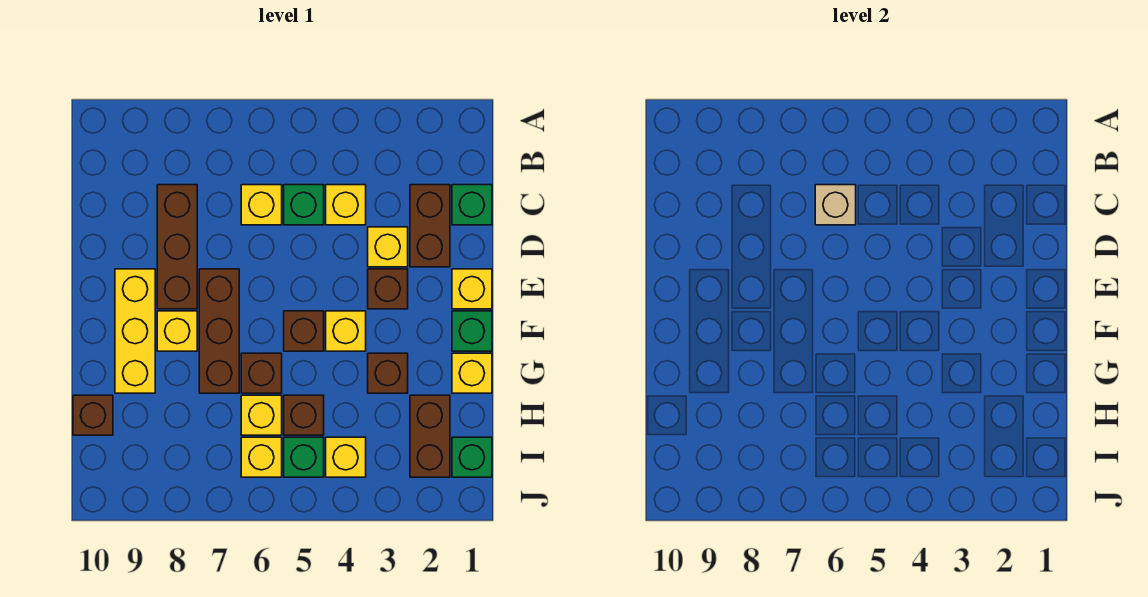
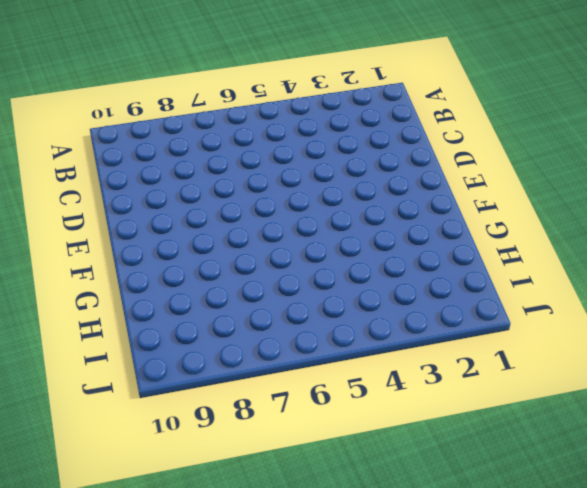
none -> green 1x1 brick [452,185,492,225]
none -> brown 1x2 brick [410,185,450,267]
none -> yellow 1x1 brick [326,185,366,225]

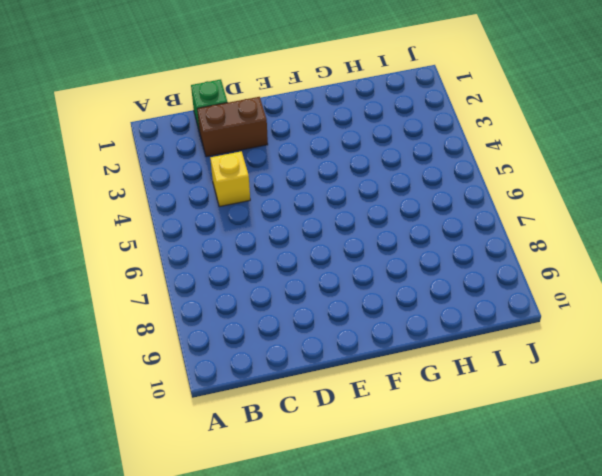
none -> green 1x1 brick [284,185,324,225]
none -> yellow 1x1 brick [241,185,282,225]
none -> brown 1x3 brick [157,185,197,309]

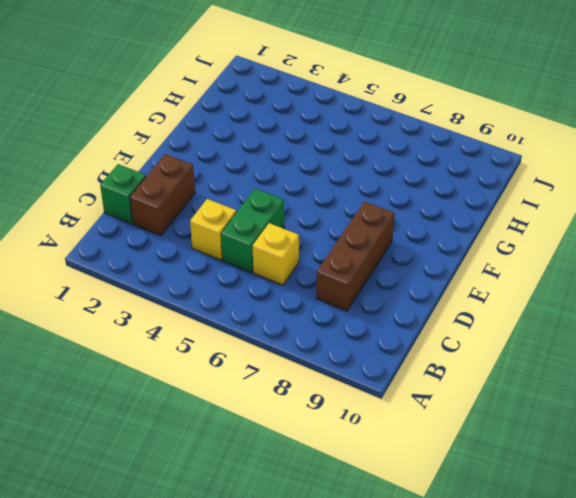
green 1x2 brick [221,188,284,273] -> green 1x1 brick [284,185,324,225]
none -> yellow 1x1 brick [368,227,408,267]
none -> yellow 1x1 brick [452,269,492,309]
none -> brown 1x1 brick [368,269,408,309]

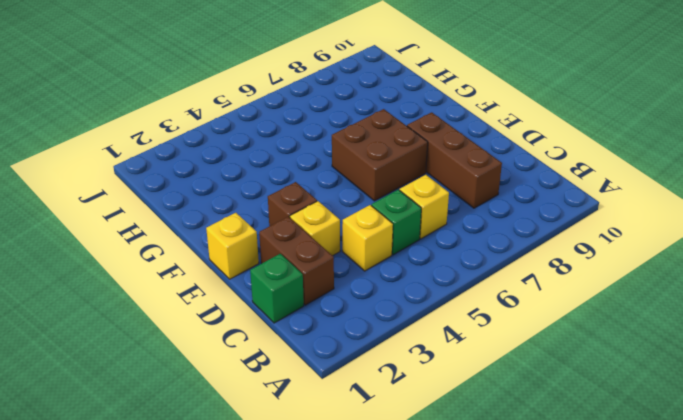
brown 2x2 brick [332,109,428,201] -> brown 1x3 brick [199,269,239,393]
none -> yellow 1x3 brick [115,269,155,393]
none -> green 1x1 brick [452,311,492,351]
none -> yellow 1x1 brick [326,311,366,351]

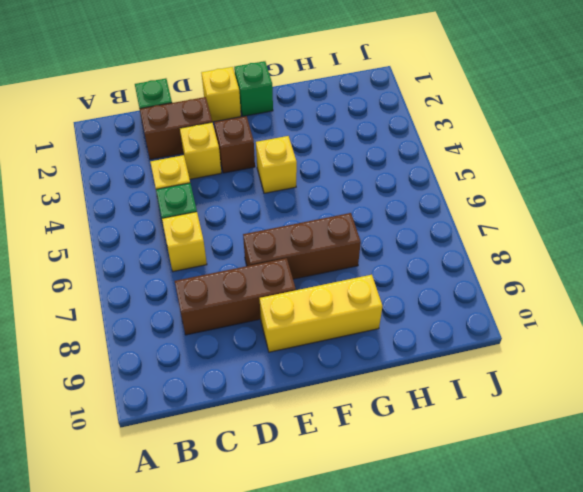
none -> brown 1x1 brick [284,311,324,351]
none -> yellow 1x1 brick [157,311,197,351]
none -> yellow 1x1 brick [452,353,492,393]

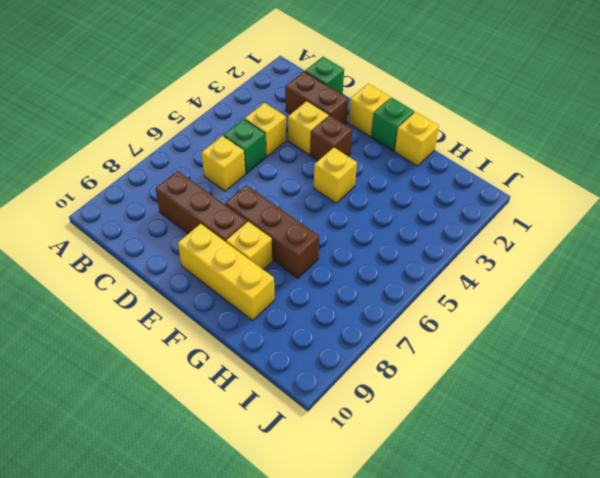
none -> brown 1x1 brick [284,311,324,351]
none -> brown 1x1 brick [368,353,408,393]
none -> brown 1x1 brick [241,353,282,393]

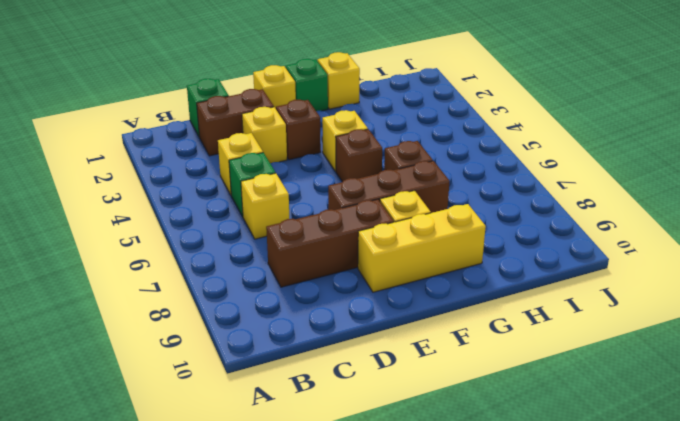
none -> brown 1x1 brick [368,353,408,393]
none -> brown 1x2 brick [410,395,450,477]
none -> brown 1x1 brick [284,395,324,435]

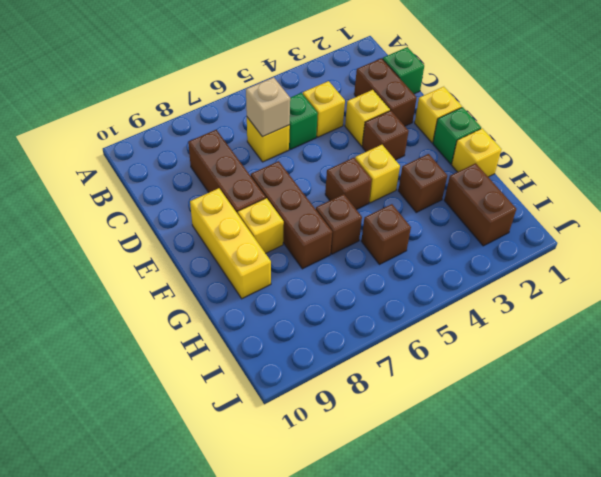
none -> yellow 1x1 brick [241,395,282,435]
none -> brown 1x1 brick [73,395,113,435]
none -> green 1x1 brick [452,437,492,477]

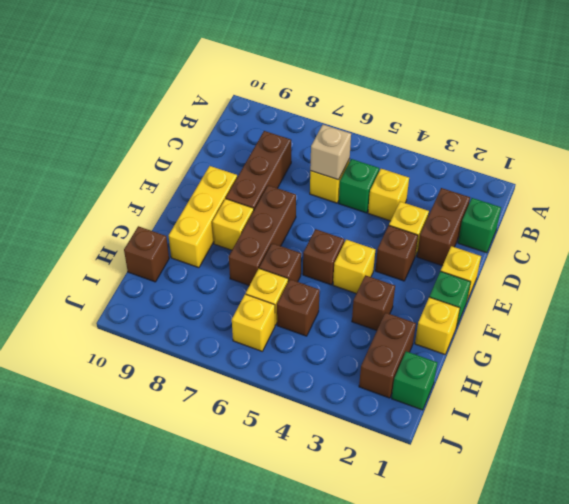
none -> yellow 1x1 brick [326,437,366,477]
none -> green 1x1 brick [284,437,324,477]

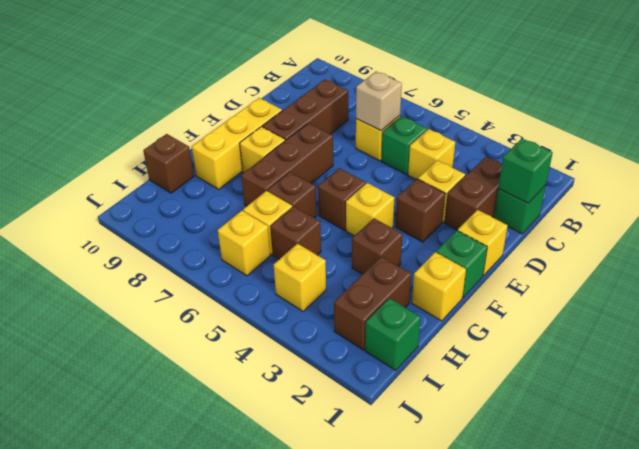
green 1x1 brick [498,138,553,203] -> green 1x1 brick moved to [284,437,324,477]

